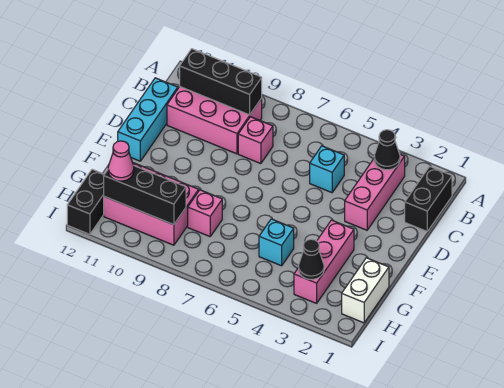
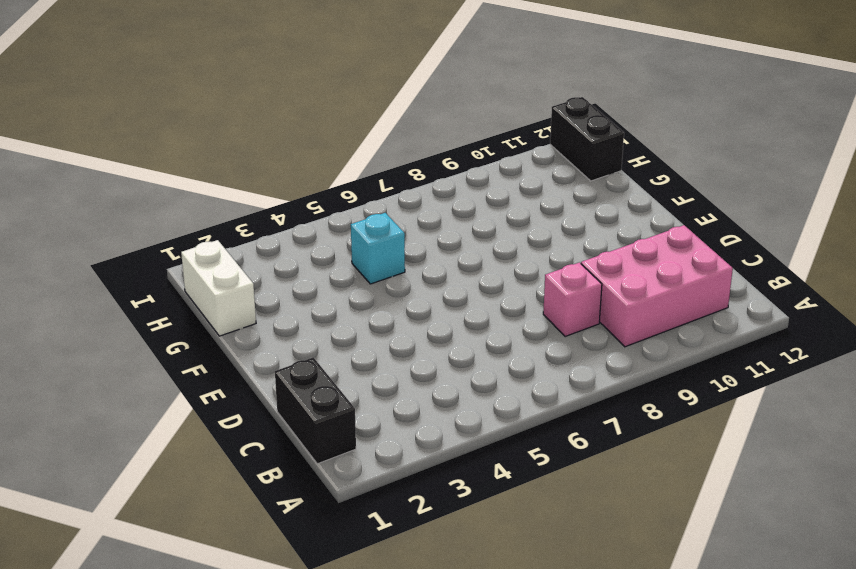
none -> pink 1x3 brick [345,154,405,230]
none -> cyan 1x1 brick [310,146,344,193]
none -> cyan 1x3 brick [118,78,178,161]

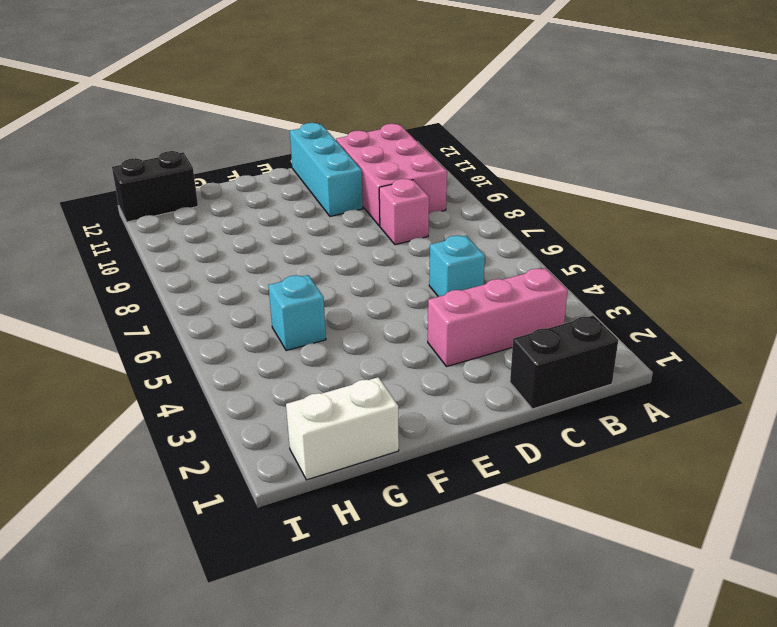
cyan 1x3 brick [290,123,363,216] -> cyan 1x3 brick turned to [118,78,178,161]
none -> pink 1x3 brick [294,220,354,303]
none -> pink 1x1 brick [188,190,222,237]
none -> pink 2x3 brick [104,163,199,245]

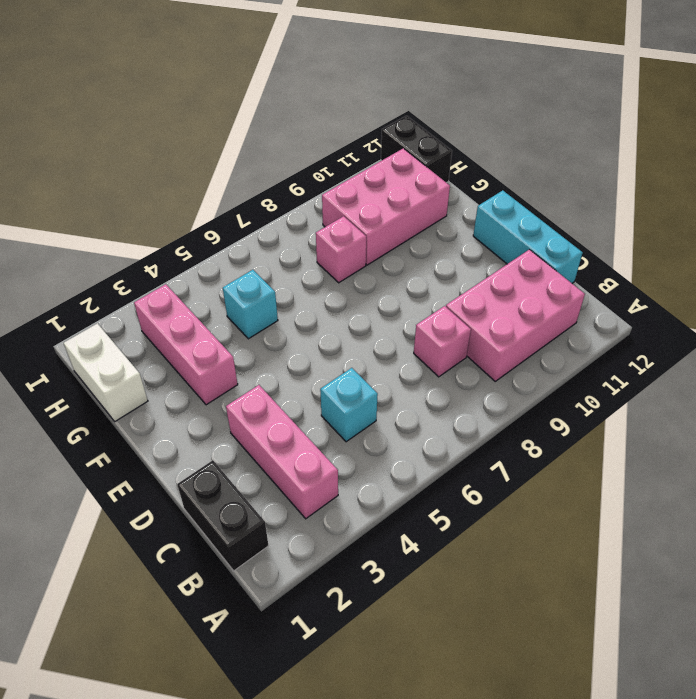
none -> black 1x1 cone [374,130,400,170]
none -> black 1x3 brick [180,49,262,115]
none -> black 1x1 cone [299,239,324,279]

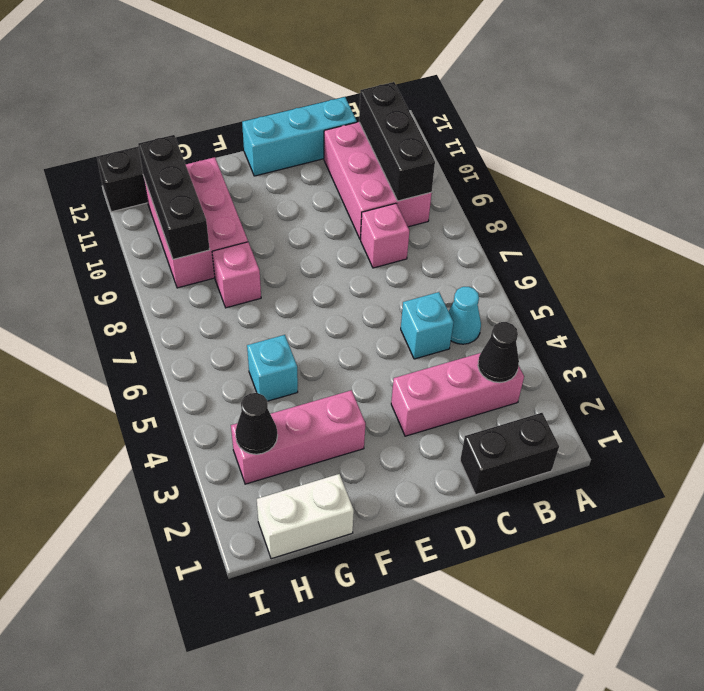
cyan 1x1 cone [449,287,481,344] -> none
none -> pink 1x1 cone [108,141,134,181]

